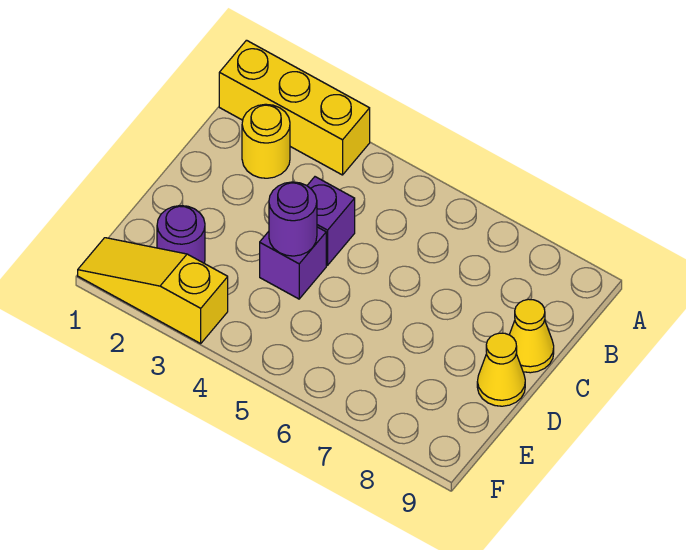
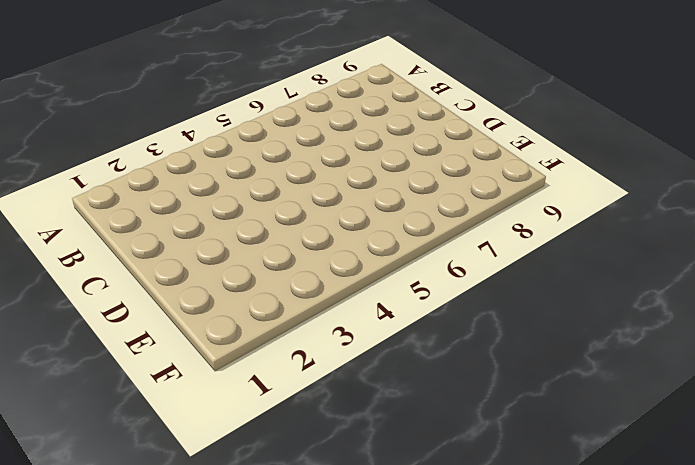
none -> yellow 1x3 brick [219,40,370,175]
none -> yellow 1x1 round brick [242,104,290,178]

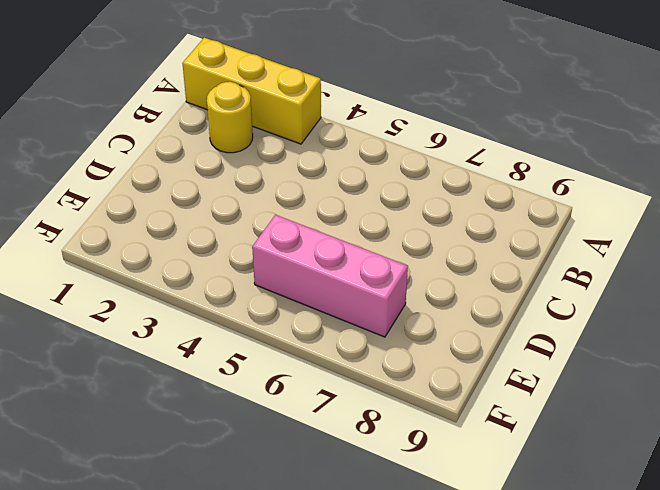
pink 1x3 brick [252,215,408,337] -> none
none -> purple 1x1 brick [307,177,355,265]
none -> yellow 1x1 cone [509,299,554,373]

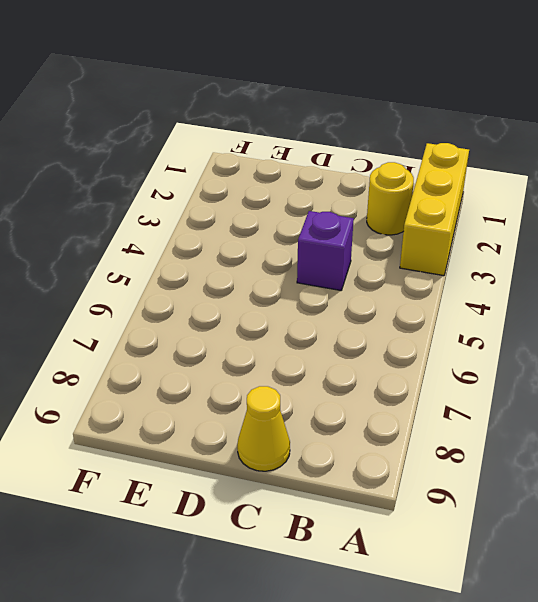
none -> purple 1x1 brick [260,227,326,299]
none -> yellow 1x1 cone [477,333,525,406]

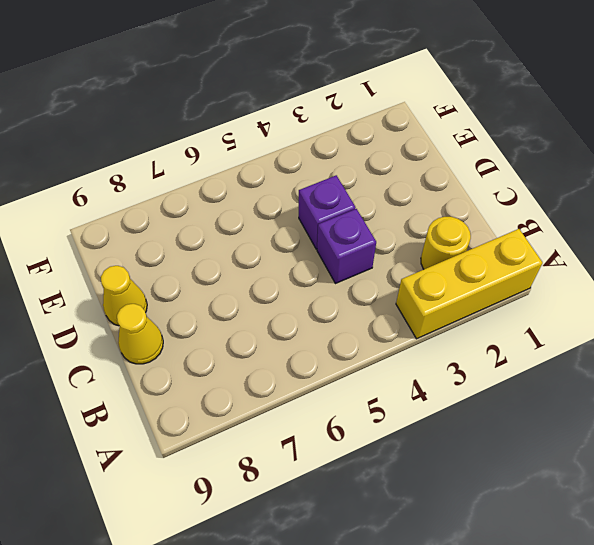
none -> purple 1x1 round brick [157,206,205,263]
none -> yellow 1x3 slope [78,238,228,343]

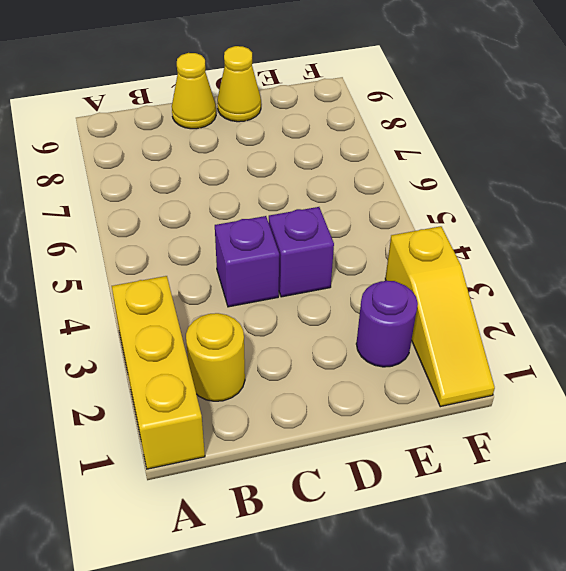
none -> purple 1x1 round brick [269,182,317,256]

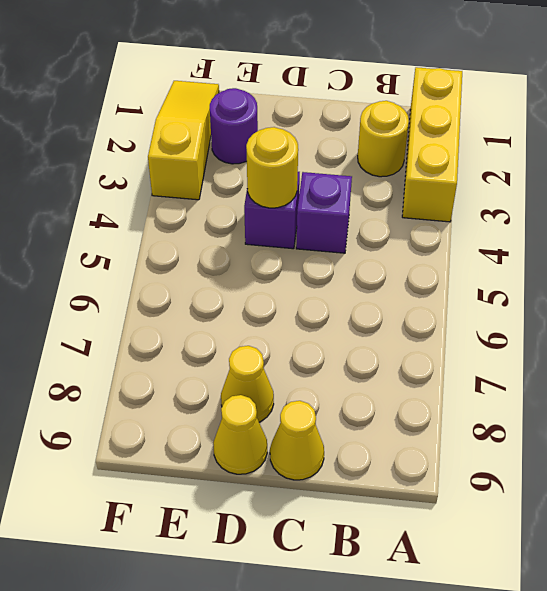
yellow 1x1 round brick [246,127,298,208] -> purple 1x1 round brick [269,182,317,256]
yellow 1x1 cone [221,346,274,422] -> none

